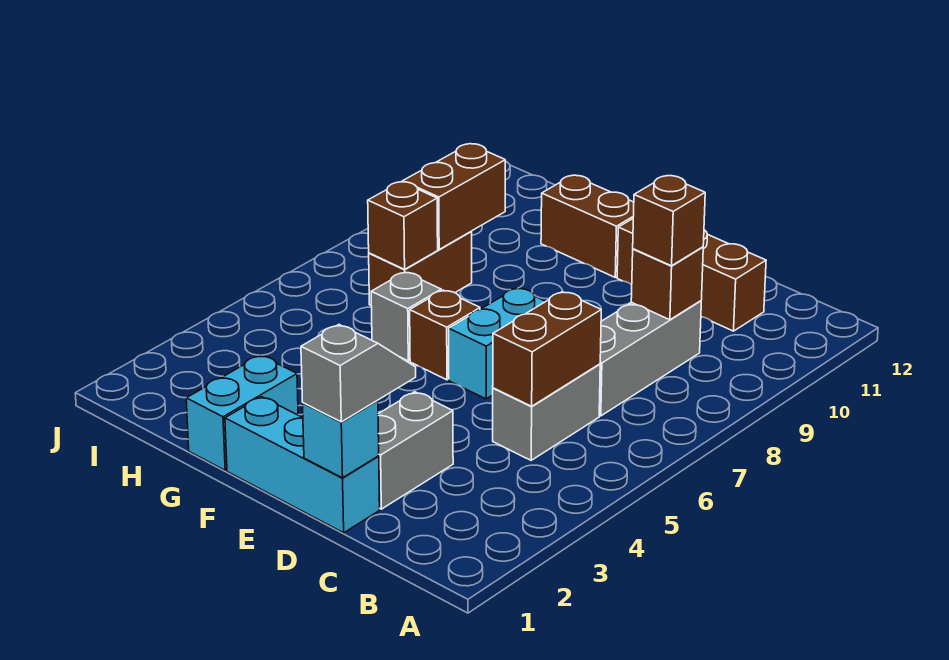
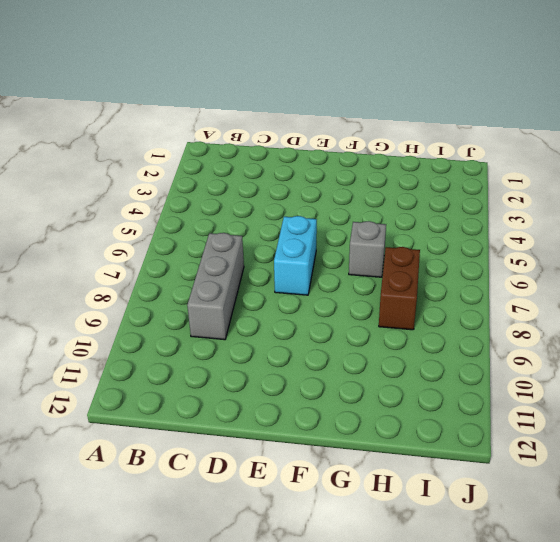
none -> grey 1x2 brick [493,364,600,460]
none -> brown 1x3 brick [617,219,766,331]
none -> cyan 1x3 brick [225,397,380,533]

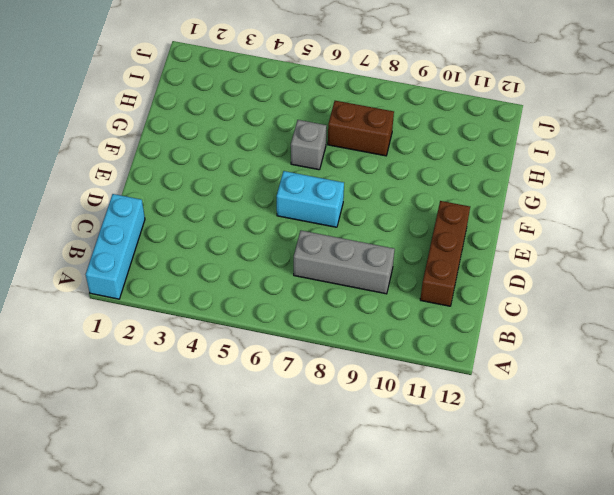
cyan 1x3 brick [86,194,145,299] -> cyan 1x3 brick moved to [225,397,380,533]
none -> grey 1x2 brick [493,364,600,460]
none -> grey 1x2 brick [378,392,453,509]
none -> brown 1x1 brick [410,290,480,380]

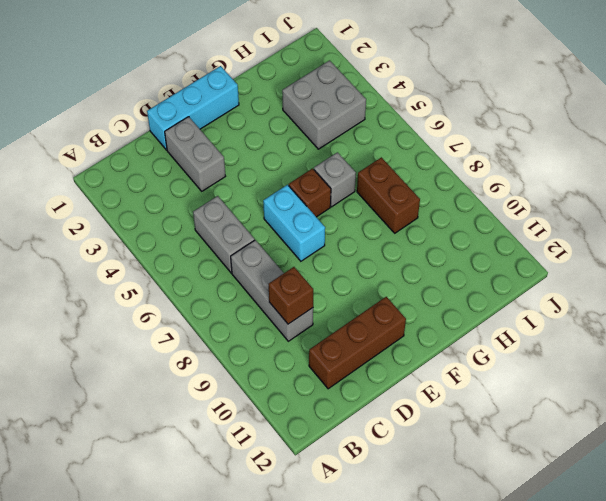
grey 2x2 brick [282,60,366,149] -> none
none -> brown 1x2 brick [541,175,634,277]
none -> cyan 1x2 brick [186,355,298,470]
none -> brown 1x2 brick [493,292,601,406]

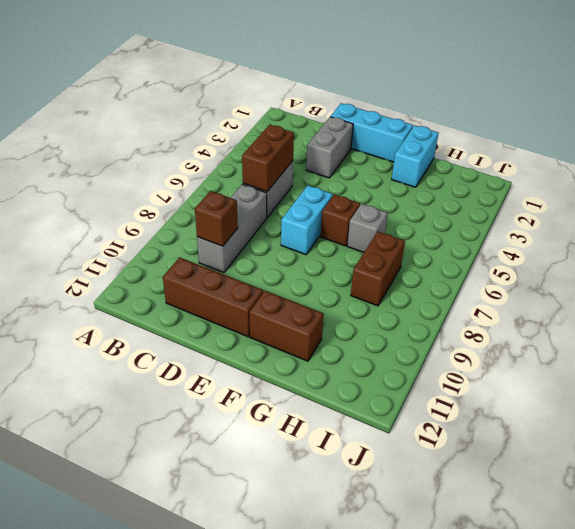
none -> cyan 1x1 brick [303,400,379,478]
none -> brown 1x1 brick [368,182,438,269]
none -> brown 1x2 brick [403,144,505,249]

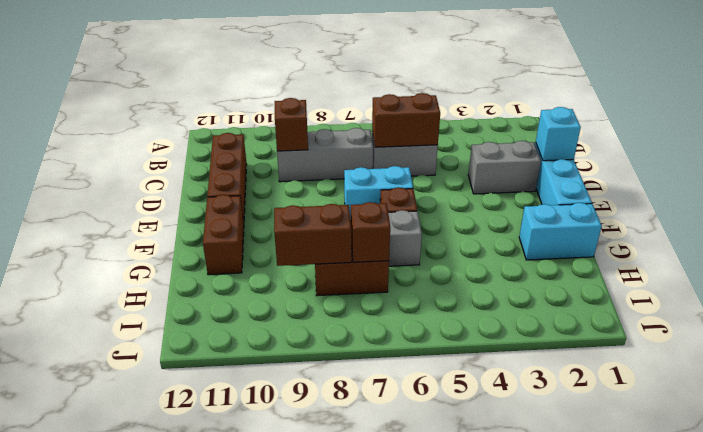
none -> brown 1x1 brick [633,176,705,266]
none -> grey 1x2 slope [301,325,416,422]

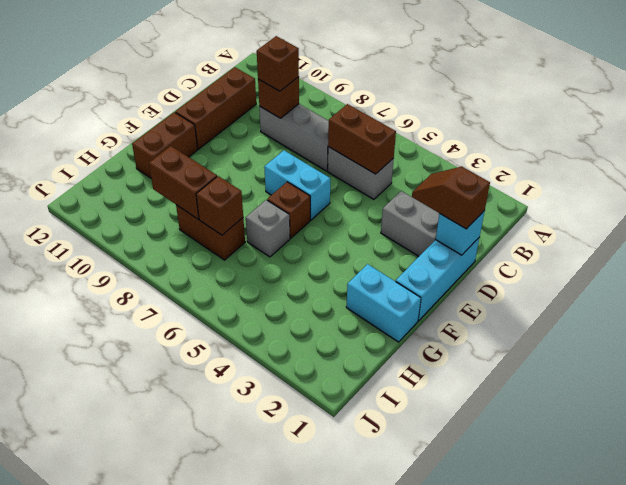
brown 1x2 slope [412,167,490,229] -> grey 1x2 slope [301,325,416,422]

